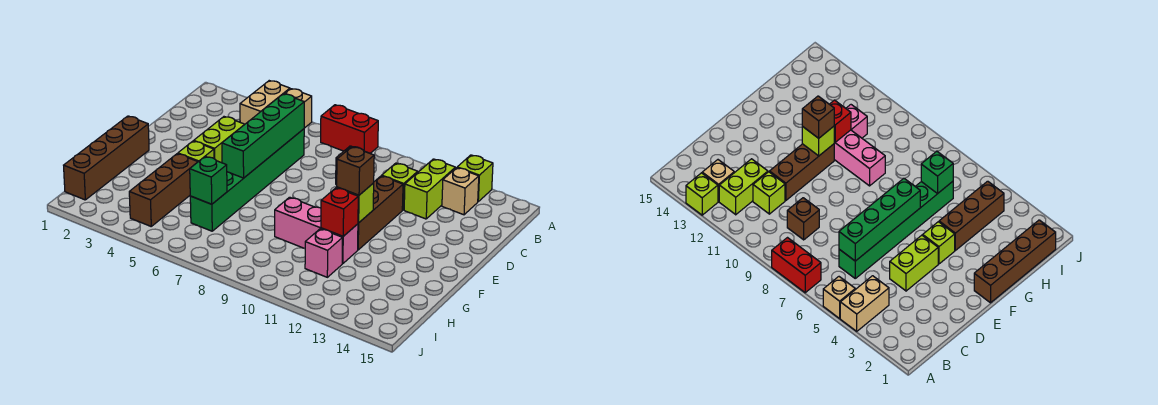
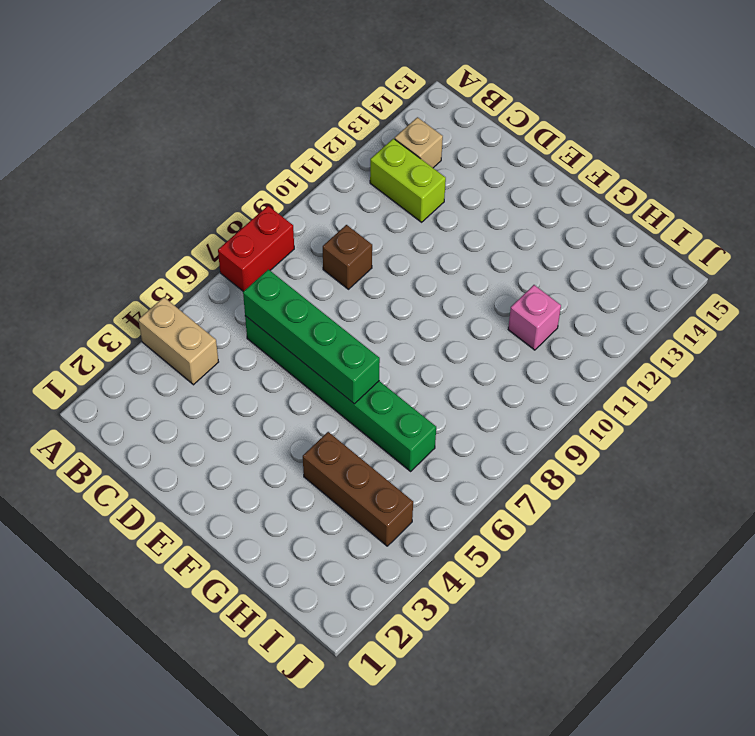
none -> tan 1x1 brick [285,89,312,128]
none -> lime 1x1 brick [457,155,493,201]
none -> lime 1x1 brick [382,163,418,210]

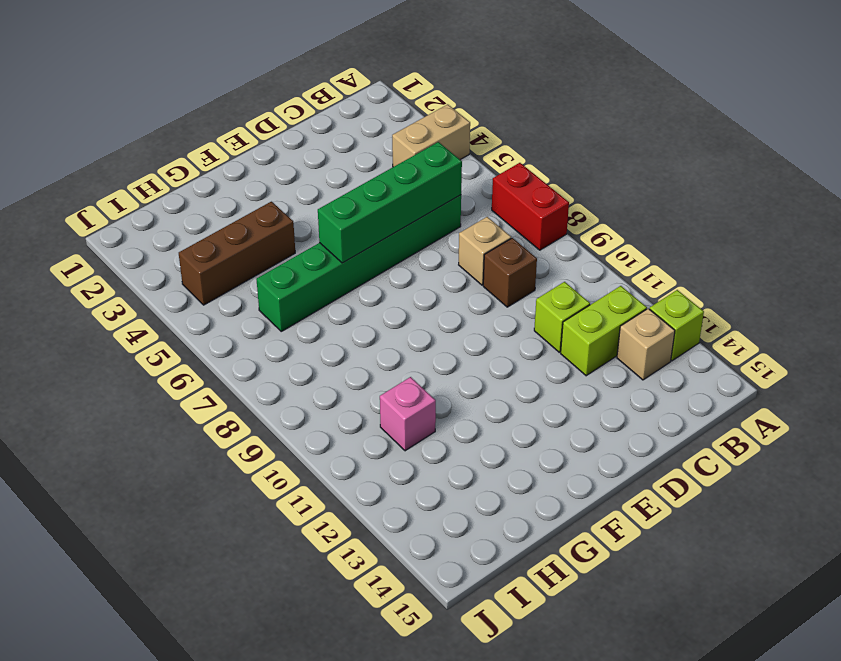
tan 1x1 brick [459,217,511,285] -> tan 1x1 brick moved to [285,89,312,128]
none -> lime 1x2 brick [194,117,244,163]
none -> brown 1x3 brick [358,176,403,250]
none -> brown 1x4 brick [64,116,149,200]

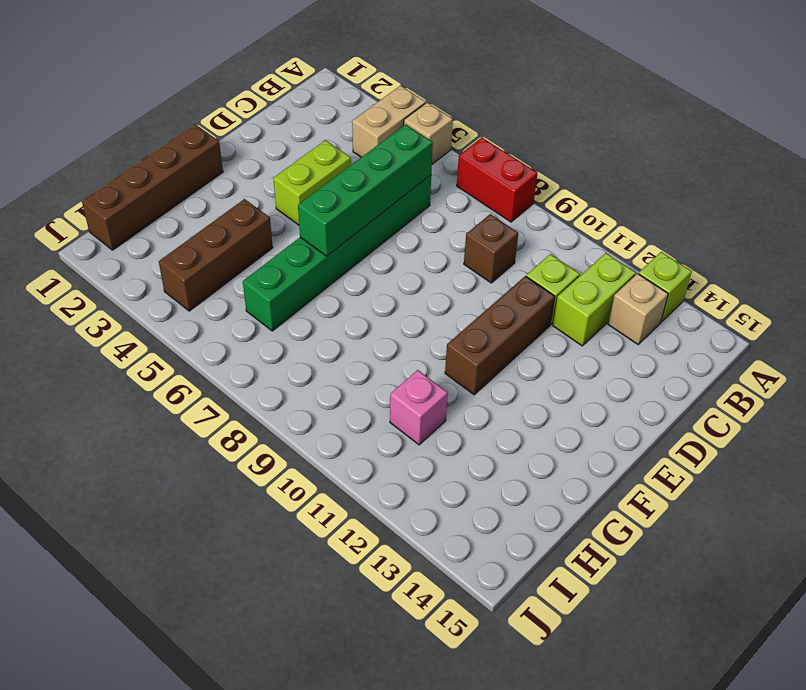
none -> lime 1x1 brick [178,141,214,162]
none -> pink 1x3 brick [275,197,358,264]
none -> lime 1x1 brick [337,183,374,223]

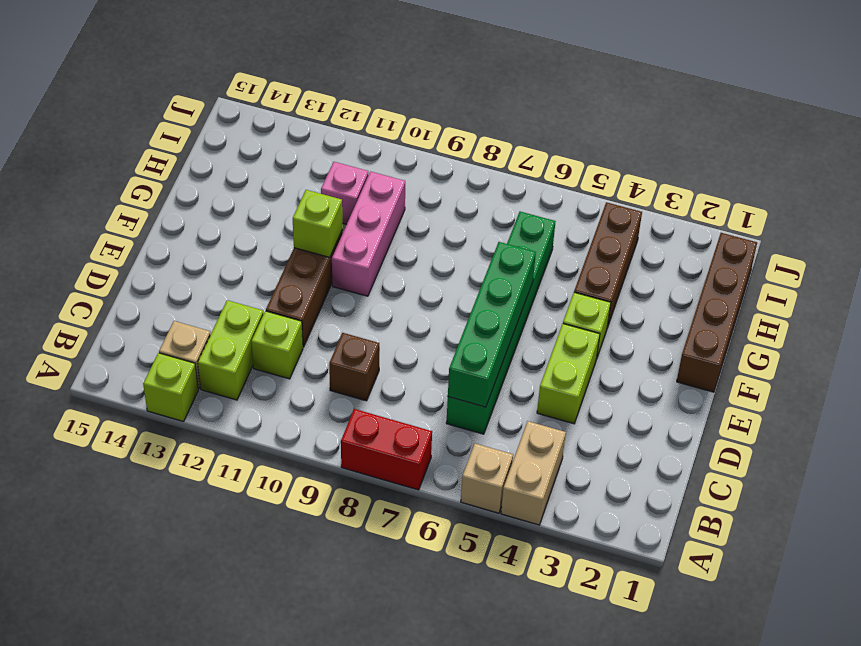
pink 1x3 brick [332,172,405,296] -> pink 1x3 brick turned to [275,197,358,264]
none -> red 1x1 brick [321,188,358,236]
none -> green 1x1 brick [190,157,227,204]
none -> brown 1x1 brick [337,147,374,195]

